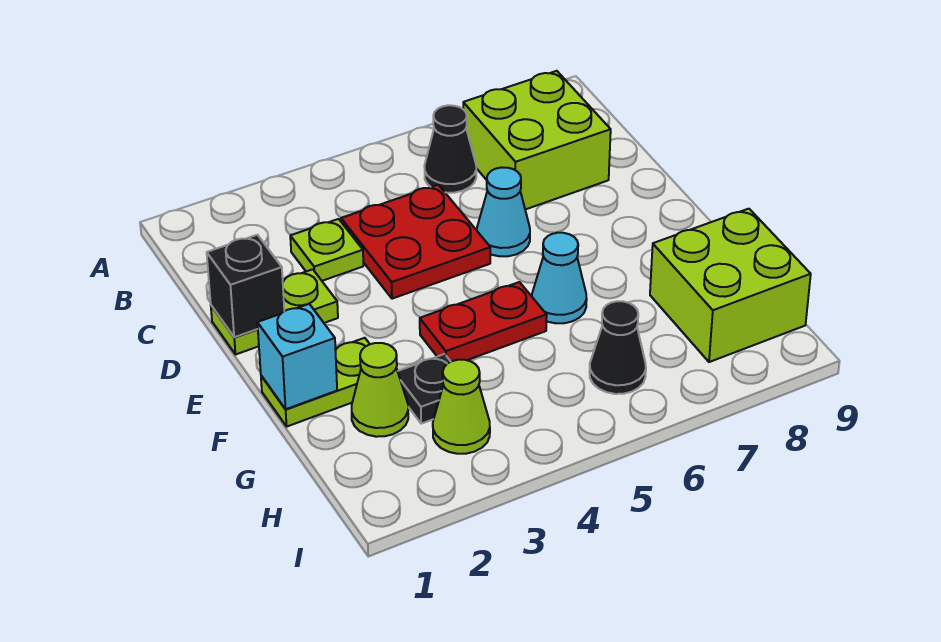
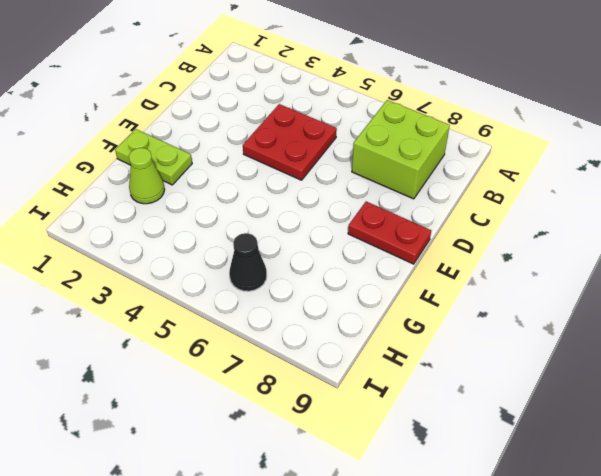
red 1x2 plate [348,201,431,264] -> red 1x2 plate moved to [420,282,547,362]
none -> black 1x1 cone [424,105,476,193]
none -> lime 1x1 plate [290,219,363,281]
none -> lime 1x2 plate [211,269,338,355]

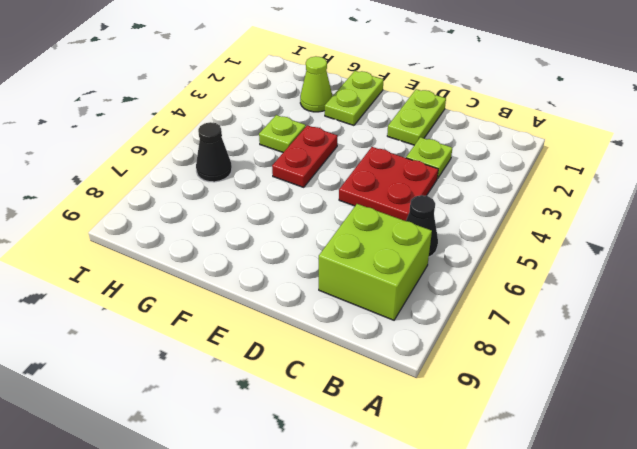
lime 1x1 plate [259,115,306,152] -> none
none -> cyan 1x1 cone [477,167,530,256]
none -> cyan 1x1 cone [532,233,587,323]
none -> black 1x1 plate [398,354,451,424]

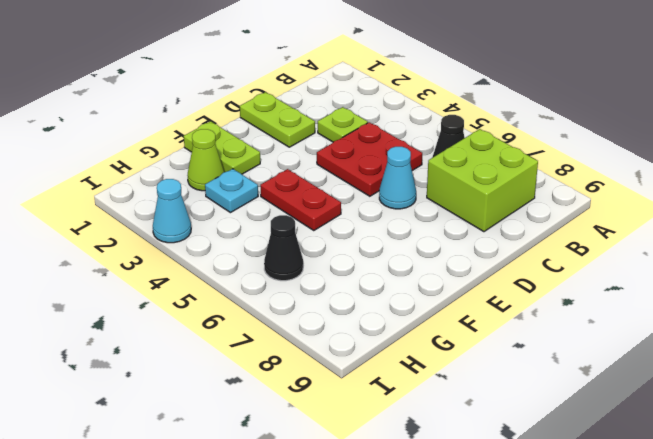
cyan 1x1 plate [205,169,258,213] -> black 1x1 plate [398,354,451,424]
cyan 1x1 cone [153,179,191,243] -> cyan 1x1 cone moved to [532,233,587,323]
none -> lime 2x2 brick [650,209,811,362]
none -> lime 1x1 cone [433,360,490,454]
none -> black 1x1 brick [207,235,284,337]

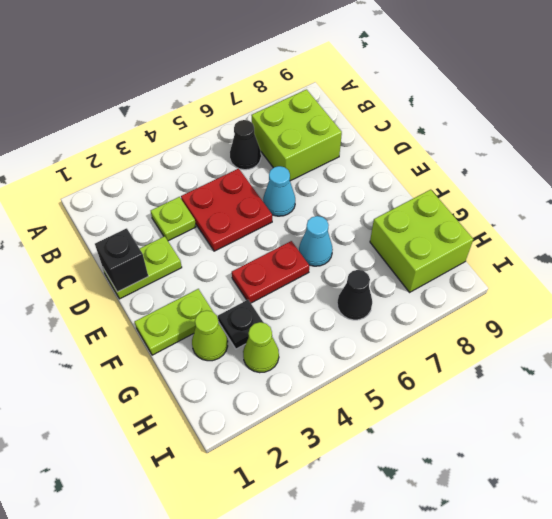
none -> cyan 1x1 brick [257,304,337,409]

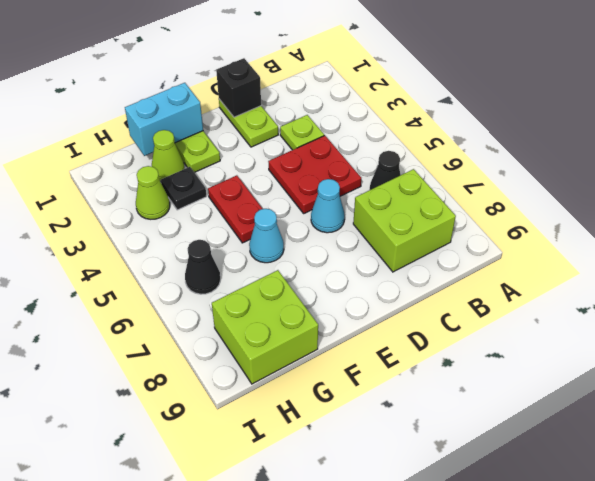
cyan 1x2 brick [125,83,203,156] -> cyan 1x1 brick [257,304,337,409]

